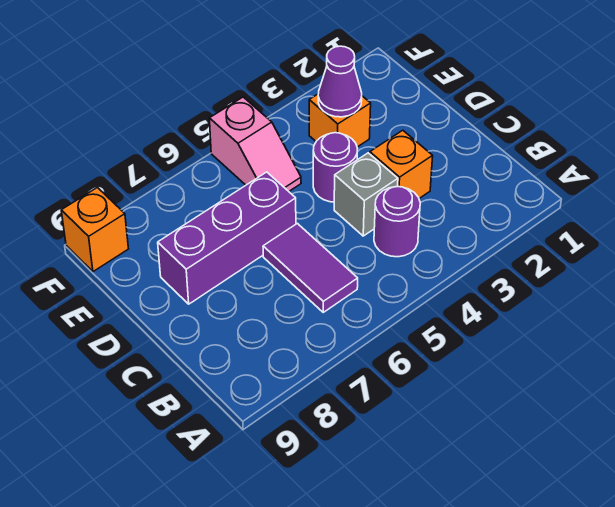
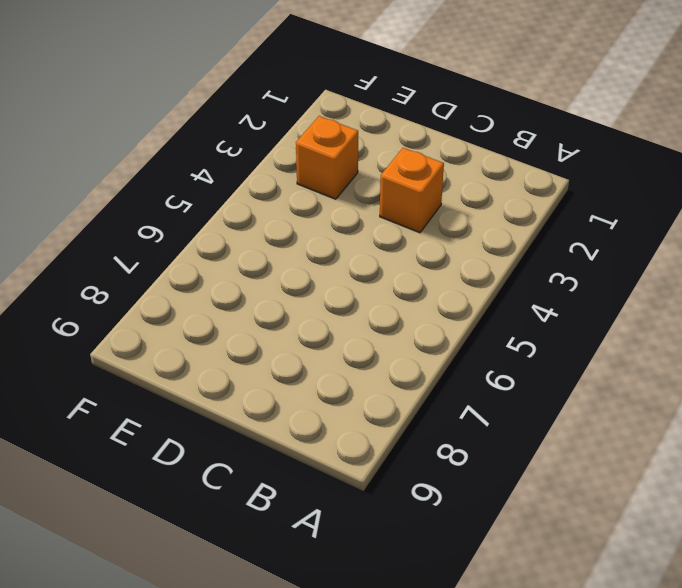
none -> purple 1x1 round brick [374,187,420,257]
none -> purple 1x2 tile [263,223,358,312]

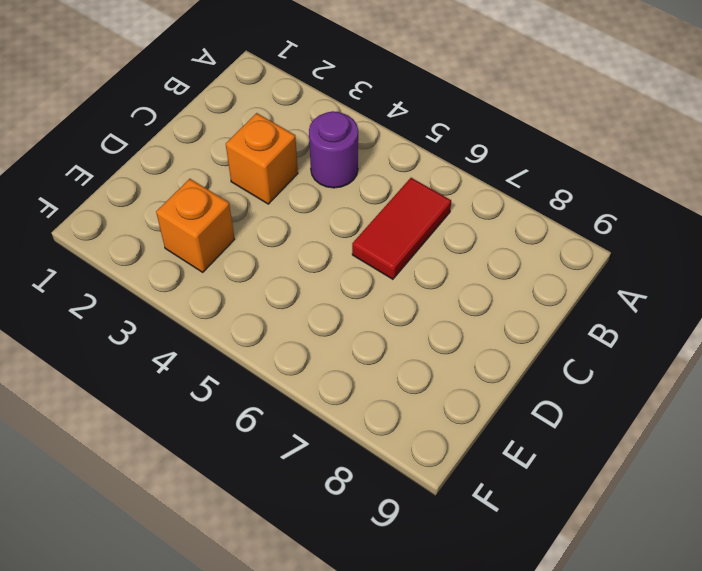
red 1x2 tile [352,178,451,279] -> purple 1x2 tile [263,223,358,312]
none -> grey 1x1 brick [334,153,398,236]
none -> purple 1x1 round brick [313,133,358,202]

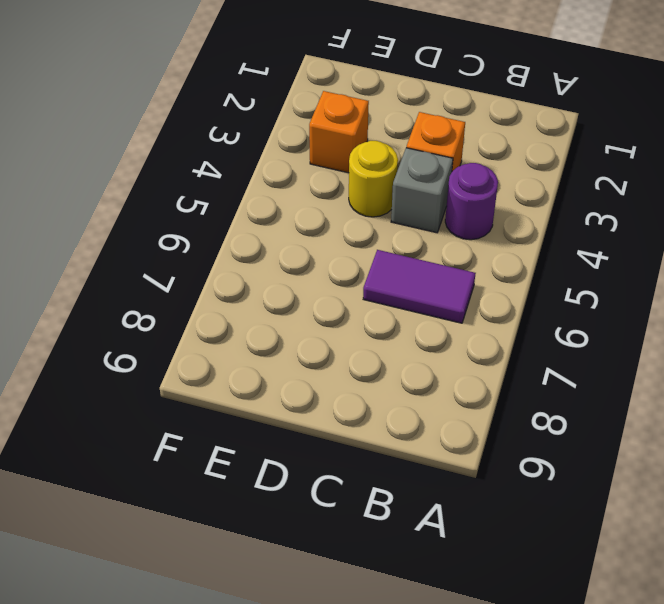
yellow 1x1 round brick [349,141,398,217] -> purple 1x1 round brick [313,133,358,202]
none -> purple 1x3 brick [158,172,296,304]
none -> pink 1x2 slope [209,97,301,191]

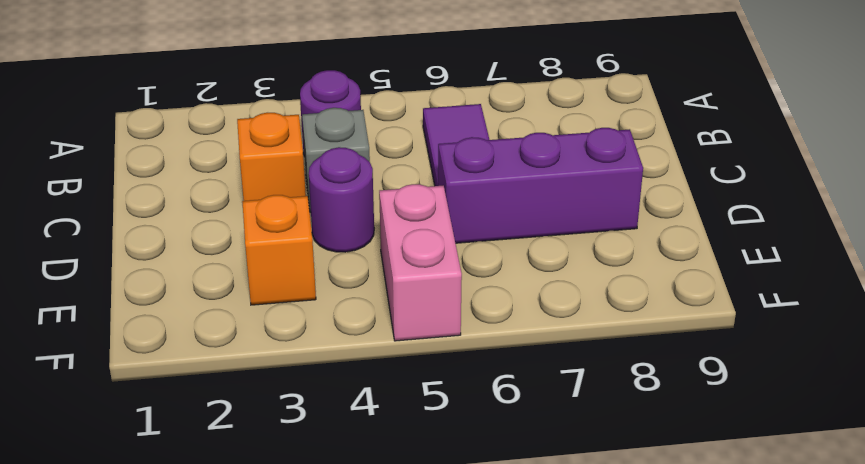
pink 1x2 brick [379,184,462,341] -> pink 1x2 slope [209,97,301,191]
none -> orange 1x1 brick [61,188,128,272]
none -> purple 1x1 cone [318,46,362,117]

